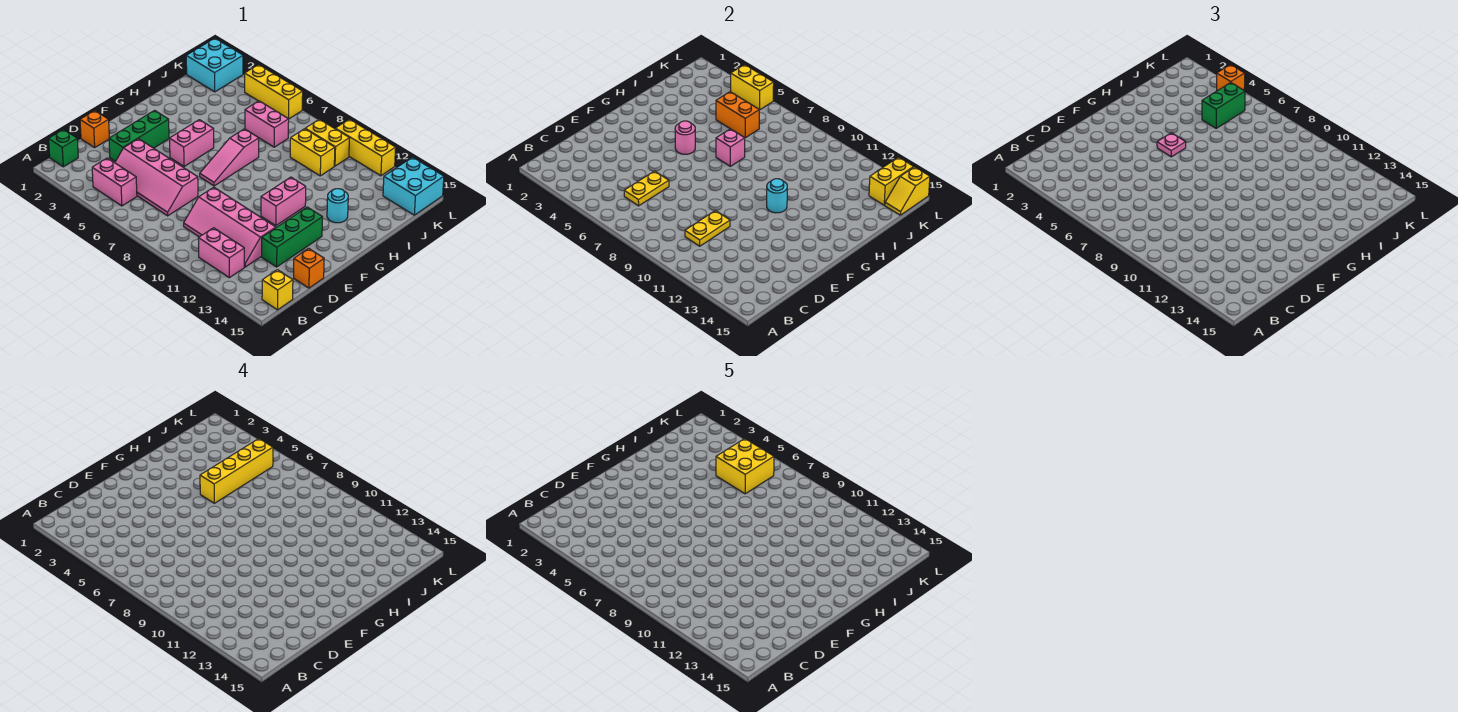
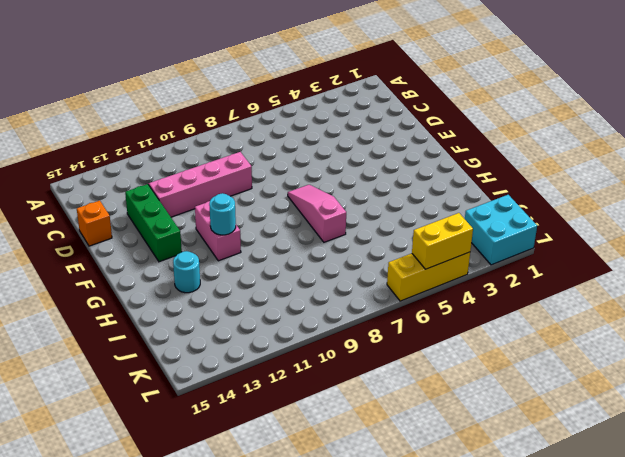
none -> green 1x1 brick [49,129,78,167]
none -> pink 1x2 brick [92,158,137,206]
none -> pink 1x2 brick [198,228,244,278]
none -> yellow 1x1 brick [262,270,293,310]

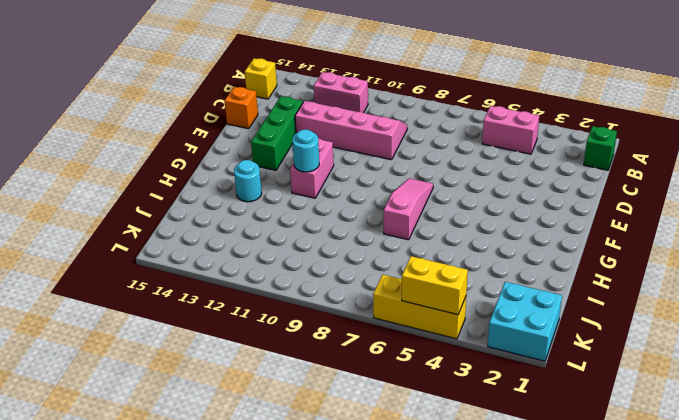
none -> pink 2x4 slope [115,139,198,216]
none -> orange 1x1 brick [80,111,109,148]
none -> green 1x3 brick [109,110,169,161]
none -> pink 1x2 brick [170,120,214,167]

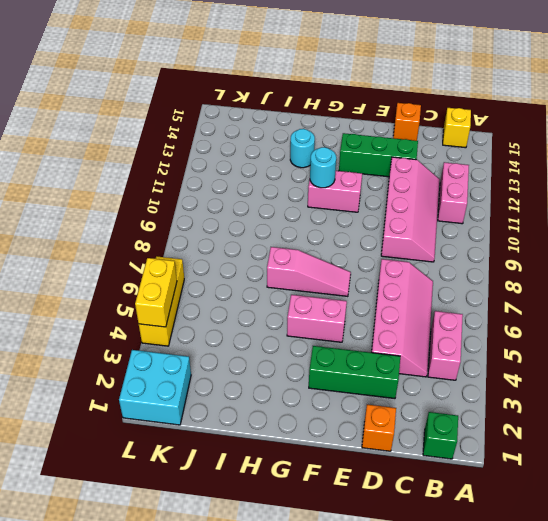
none -> pink 1x2 brick [245,101,289,147]
none -> yellow 1x2 brick [290,129,335,176]
none -> yellow 1x2 brick [305,119,350,166]
none -> cyan 2x2 brick [383,157,444,215]

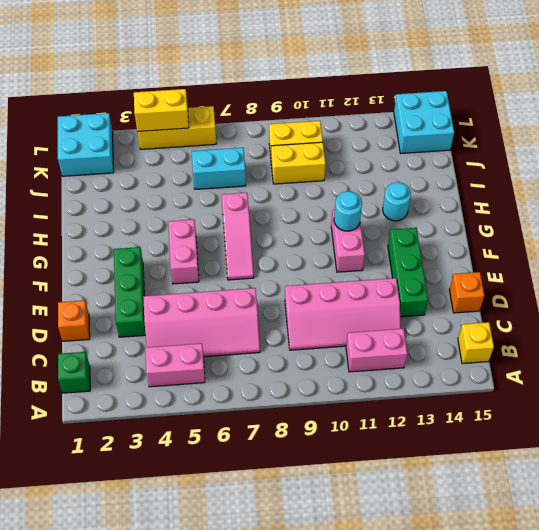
cyan 1x2 brick [192,148,246,189] -> pink 1x2 brick [245,101,289,147]
none -> yellow 1x3 brick [335,119,396,176]
none -> yellow 1x2 plate [624,171,669,206]
none -> yellow 1x2 plate [685,210,730,246]
none -> pink 1x1 round brick [675,121,695,154]

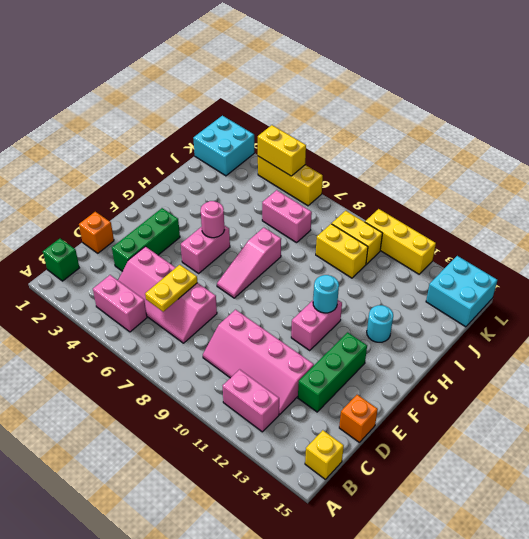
none -> yellow 1x2 plate [685,210,730,246]
none -> pink 1x1 brick [716,129,745,166]
none -> orange 1x2 brick [716,92,759,138]
none -> yellow 1x2 brick [869,157,913,205]

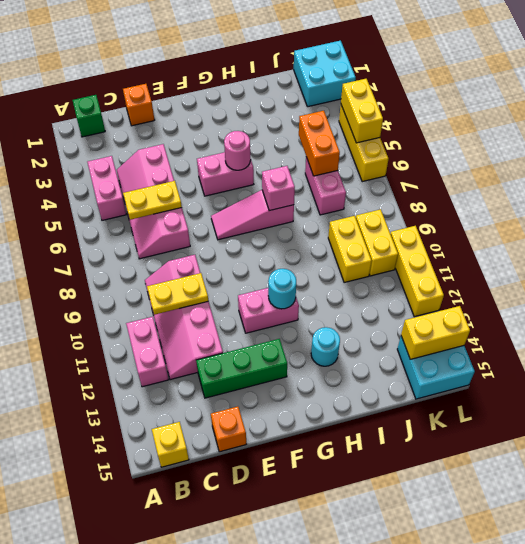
none -> green 1x3 brick [109,110,169,161]
none -> yellow 1x2 slope [885,167,930,215]
none -> pink 1x1 plate [1157,133,1186,157]
none -> green 1x2 brick [1202,83,1245,128]

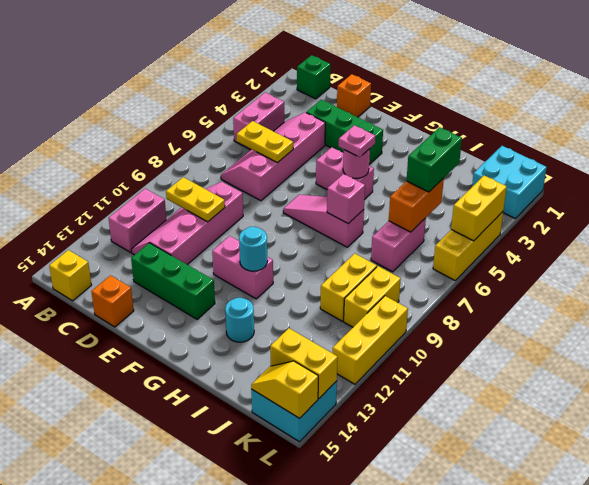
green 1x2 brick [407,127,462,192] -> green 1x2 brick turned to [1202,83,1245,128]
none -> orange 1x1 brick [1217,65,1245,91]
none -> yellow 1x4 brick [200,439,273,503]
none -> yellow 2x2 brick [716,439,774,494]

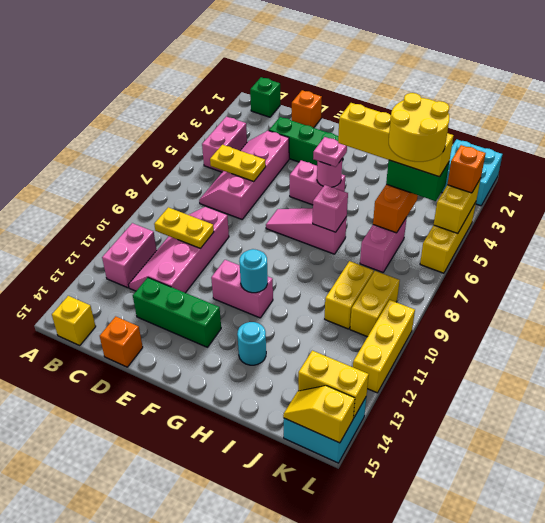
yellow 2x2 round brick [389,93,449,162] -> yellow 2x2 brick [716,439,774,494]

